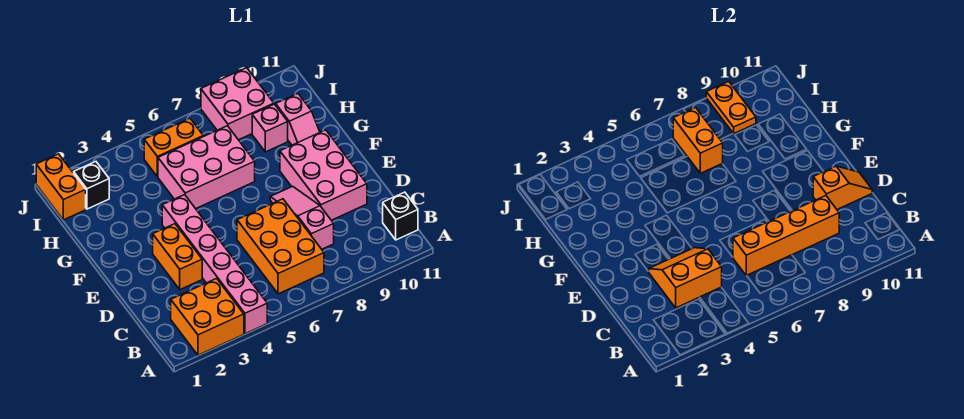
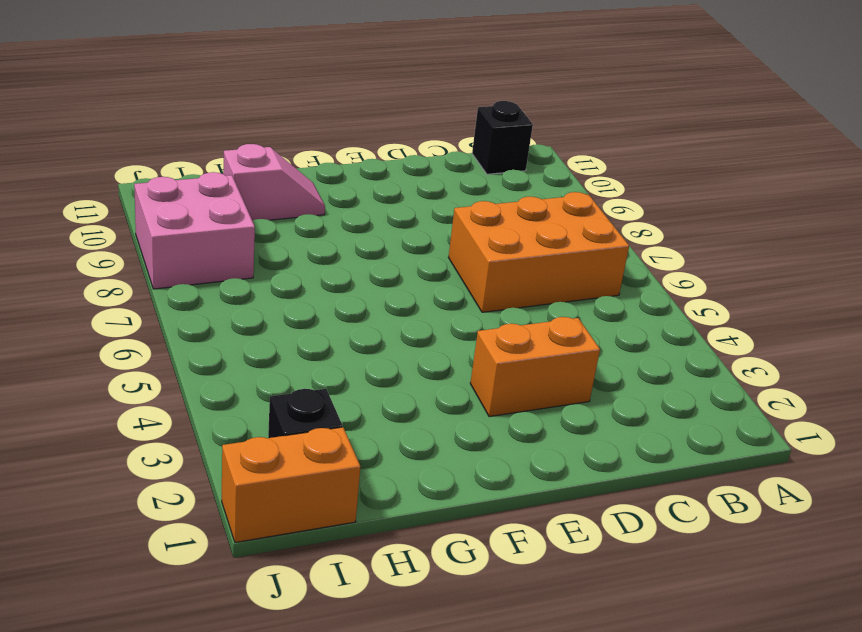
none -> orange 2x2 brick [171,278,244,355]
none -> pink 1x6 brick [162,195,267,334]
none -> pink 1x3 slope [270,186,334,249]

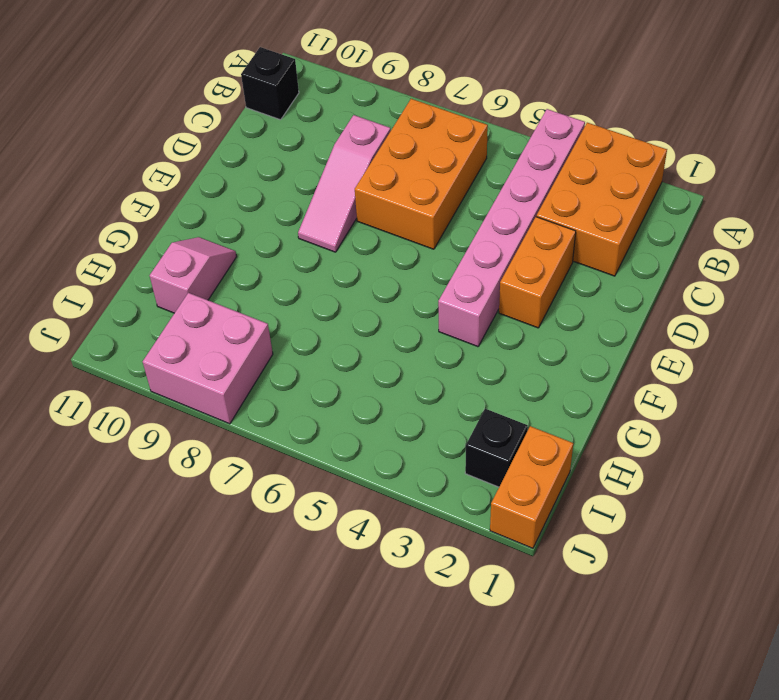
orange 2x3 brick [536,123,667,276] -> orange 2x2 brick [171,278,244,355]
none -> pink 2x3 brick [280,130,367,220]
none -> pink 2x3 brick [158,126,255,209]
none -> pink 1x1 brick [252,104,288,152]

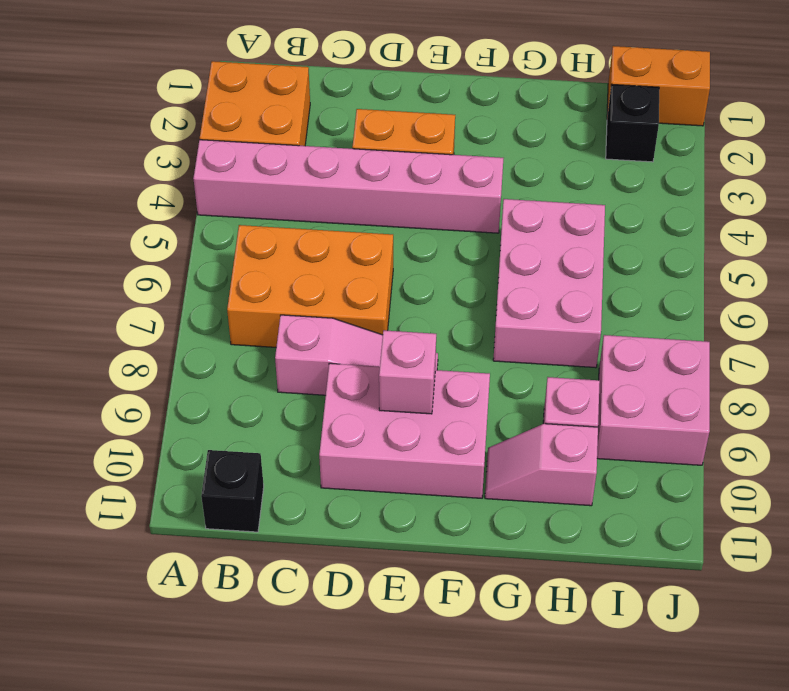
pink 1x1 brick [379,330,436,414] -> none
none -> orange 1x2 brick [144,118,203,177]
none -> orange 2x2 slope [648,248,722,308]
none -> orange 1x4 brick [733,196,839,276]

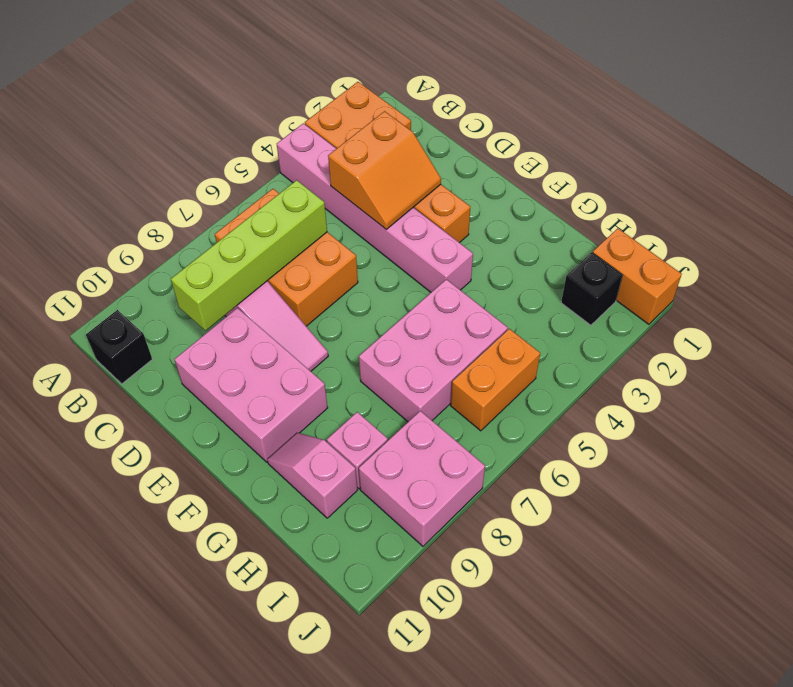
lime 1x4 brick [171,180,327,331] -> orange 1x4 brick [733,196,839,276]
none -> orange 1x2 slope [813,166,872,209]
none -> orange 1x2 brick [673,108,723,173]
none -> orange 1x2 plate [706,81,756,134]

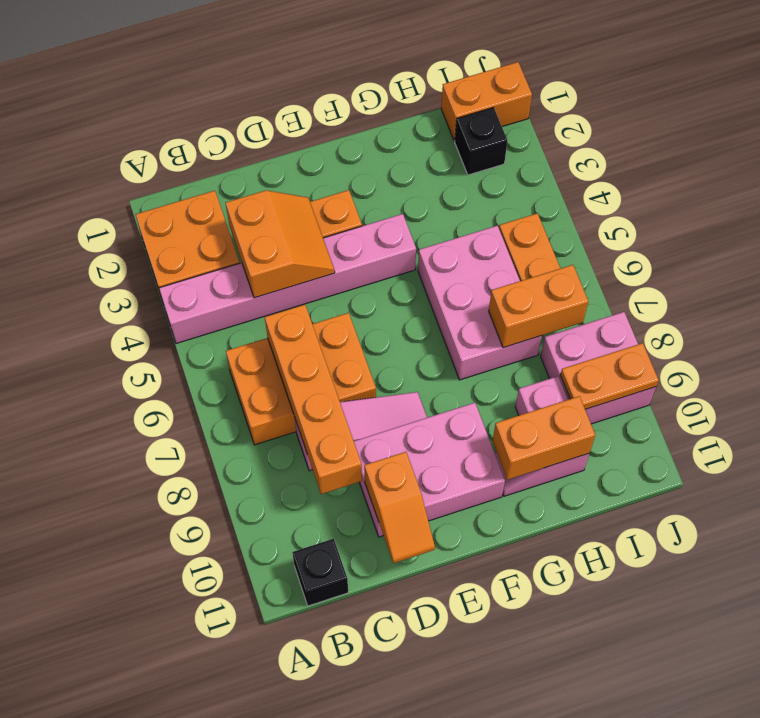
orange 1x2 brick [493,396,595,480] -> none

